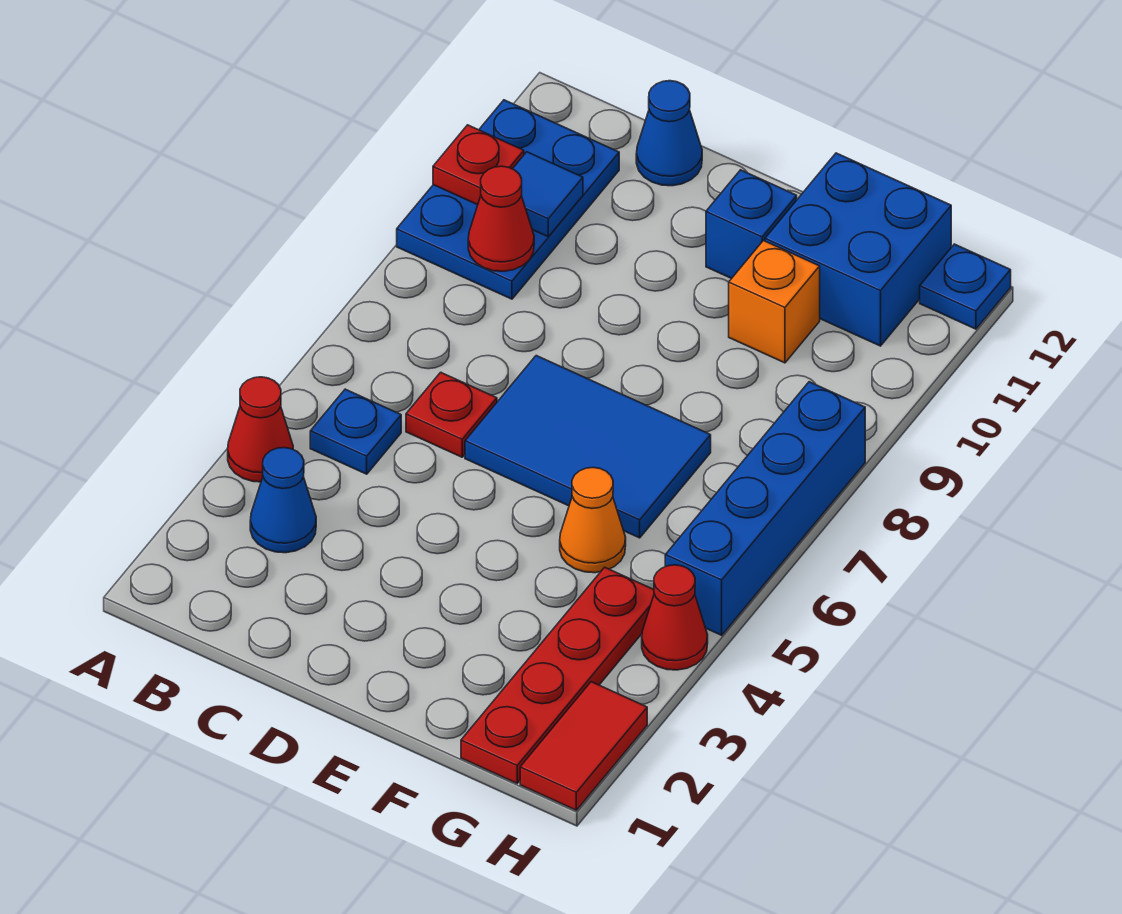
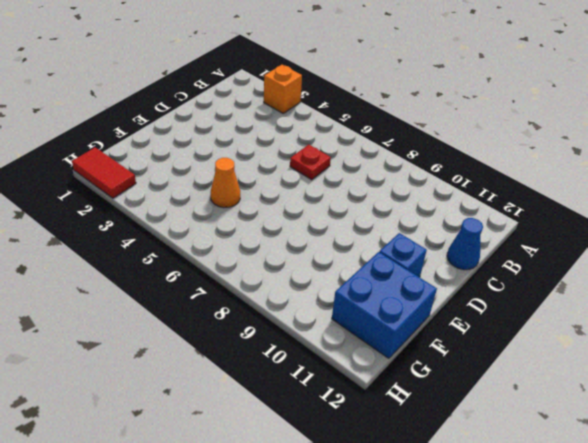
orange 1x1 brick [264,65,302,113] -> orange 1x1 brick moved to [729,241,820,363]
none -> red 1x1 cone [228,377,293,482]
none -> blue 2x3 plate [397,100,619,299]
none -> blue 1x1 cone [250,448,316,553]

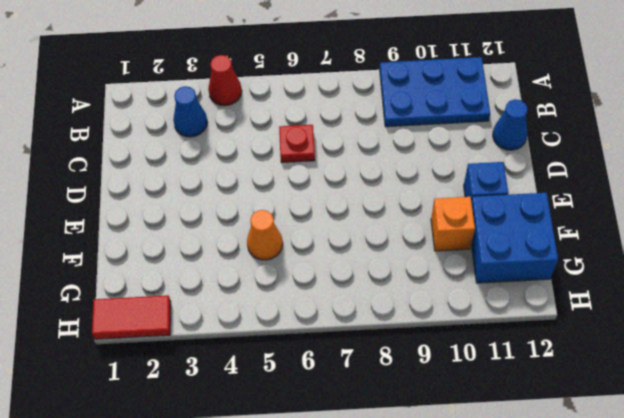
none -> blue 1x1 plate [310,389,401,474]
none -> blue 2x3 tile [465,356,711,538]
none -> red 1x4 plate [461,567,654,783]

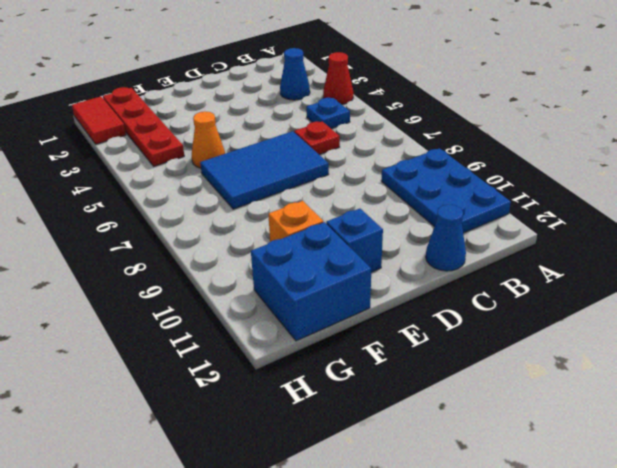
none -> red 1x1 cone [642,565,708,670]
none -> blue 1x4 brick [665,382,865,635]
none -> blue 1x1 plate [920,244,1011,329]

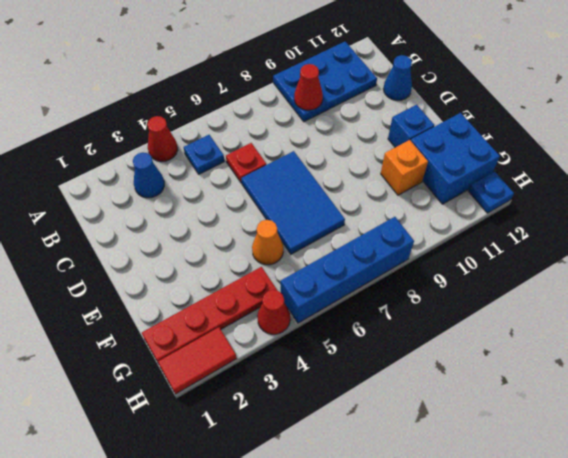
none -> red 1x1 plate [433,125,524,205]
none -> blue 1x1 tile [513,152,583,237]

